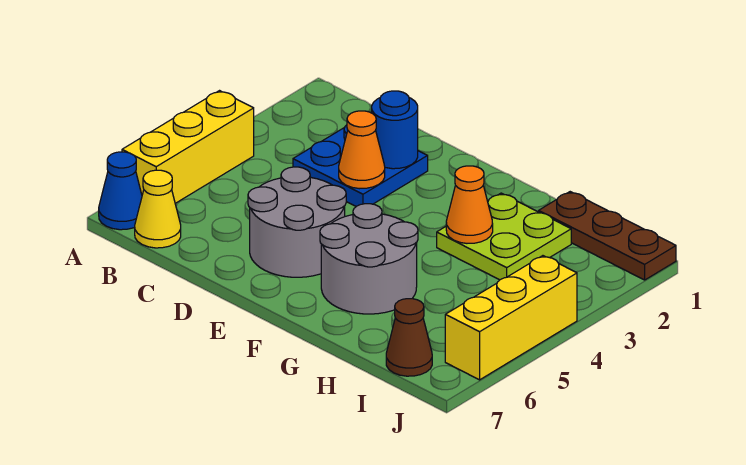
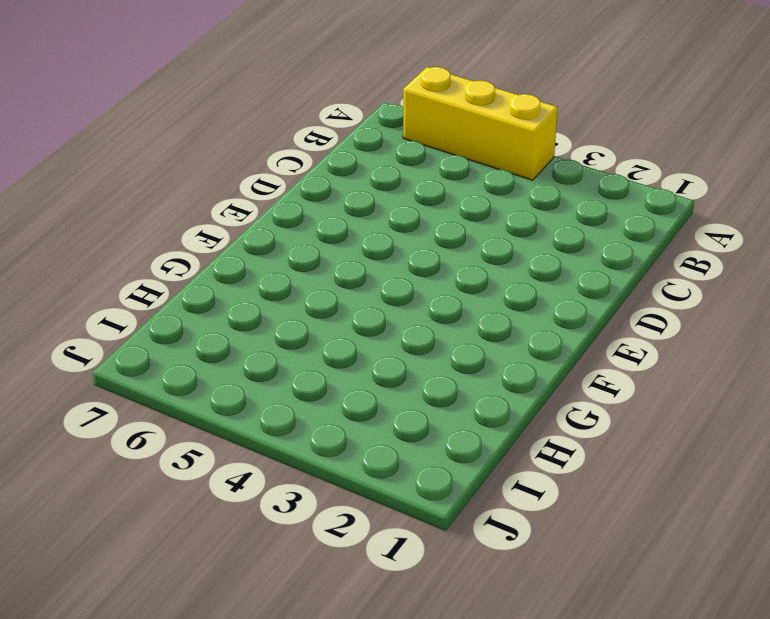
none -> blue 1x1 cone [99,152,142,230]
none -> yellow 1x1 cone [135,170,181,248]
none -> blue 2x2 plate [293,125,428,206]

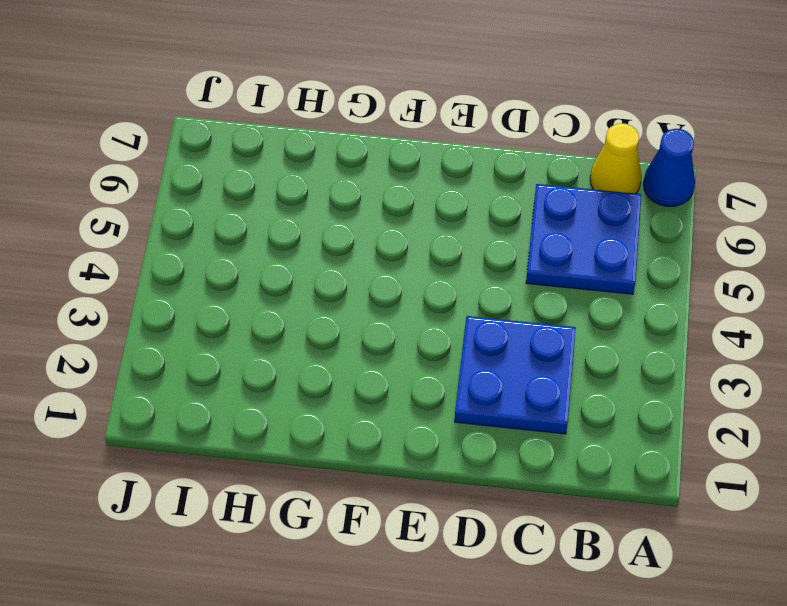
blue 2x2 plate [526,184,641,294] -> none
none -> yellow 1x3 brick [122,91,254,203]
none -> grey 2x2 round brick [248,167,346,277]
none -> grey 2x2 round brick [320,204,418,314]

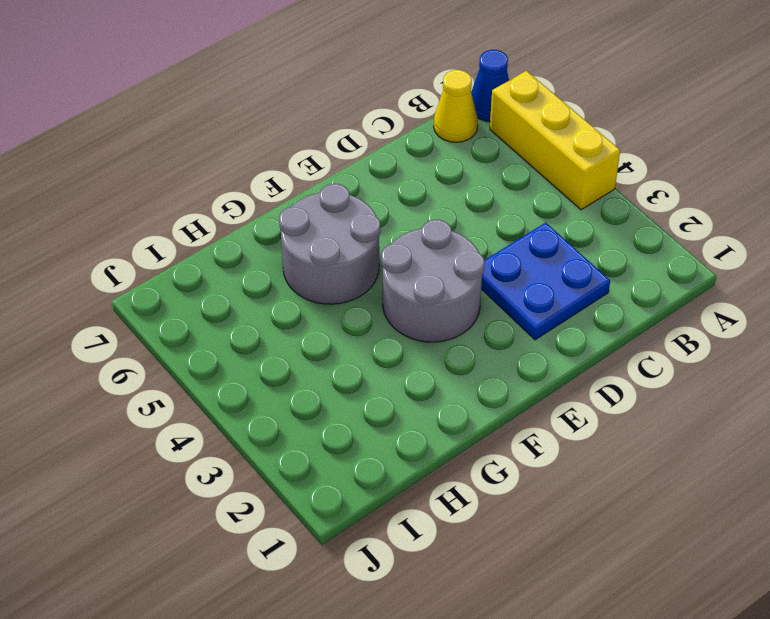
grey 2x2 round brick [381,220,485,342] -> grey 2x2 round brick moved to [248,167,346,277]
none -> lime 2x2 plate [437,193,571,280]
none -> brown 1x3 plate [539,192,676,280]
none -> brown 1x1 cone [386,299,432,376]

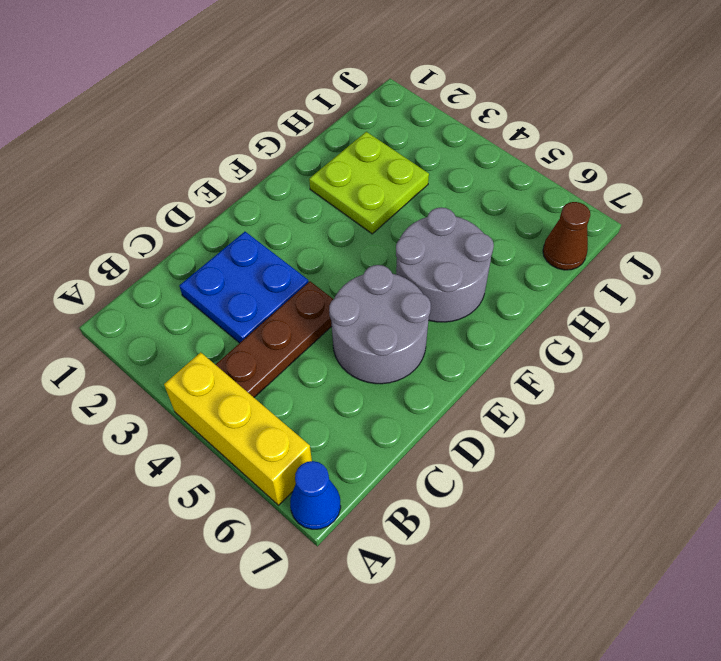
brown 1x3 plate [216,281,334,397] -> brown 1x3 plate moved to [539,192,676,280]
none -> yellow 1x1 cone [135,170,181,248]
none -> yellow 1x3 brick [445,256,577,380]
none -> blue 1x1 round brick [372,91,418,169]

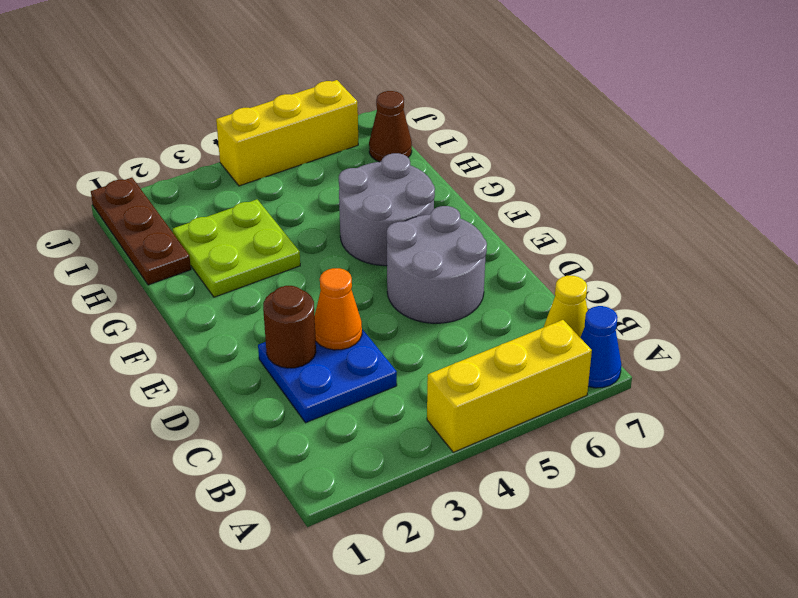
brown 1x1 round brick [263,286,316,368] -> blue 1x1 round brick [372,91,418,169]
none -> orange 1x1 cone [446,166,493,243]

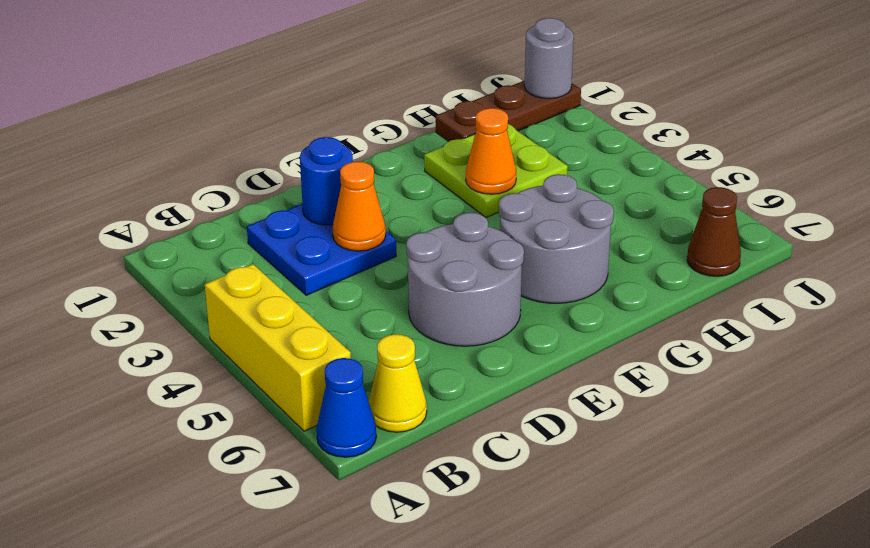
grey 1x1 round brick [524,18,574,99] -> none
none -> yellow 1x3 brick [445,256,577,380]

